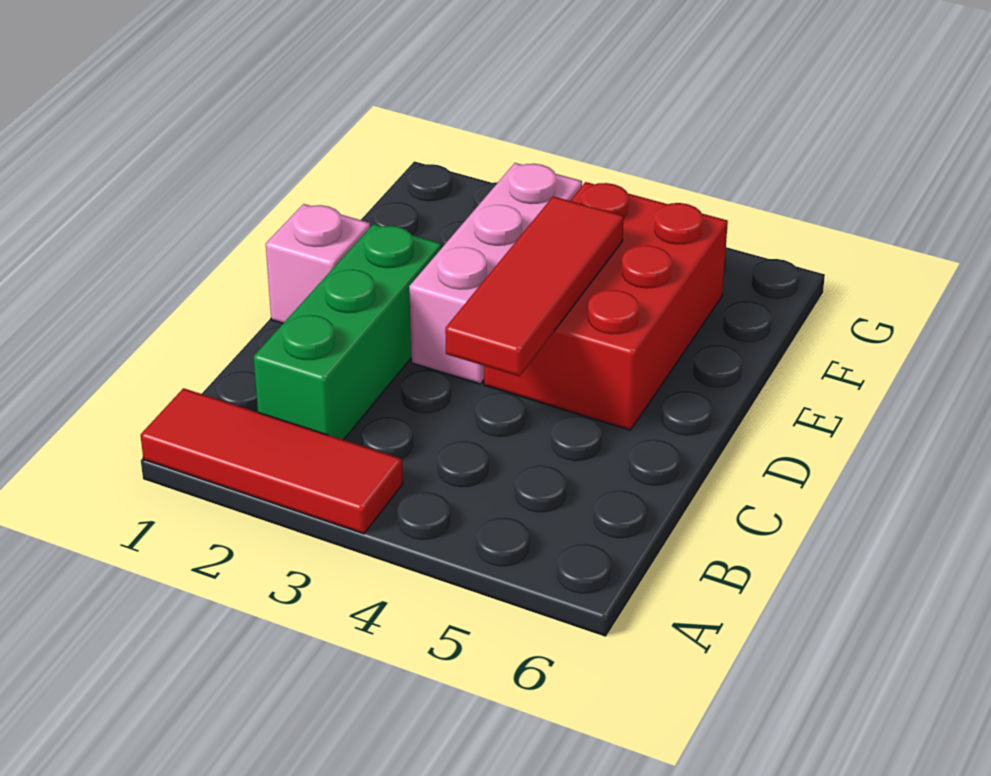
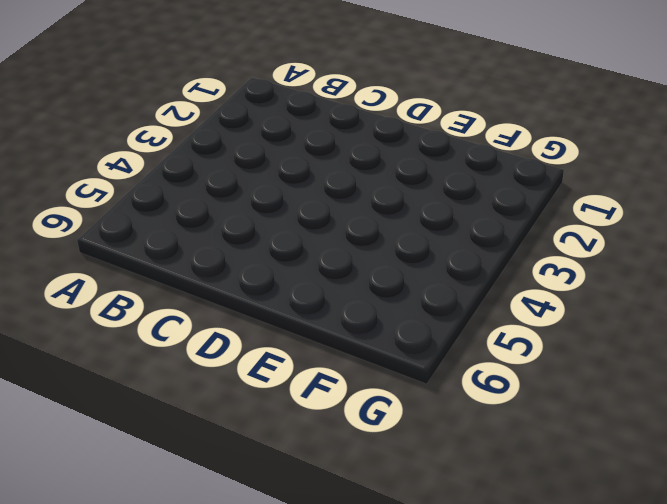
none -> red 1x3 tile [140,388,403,534]
none -> green 1x3 brick [253,224,442,440]

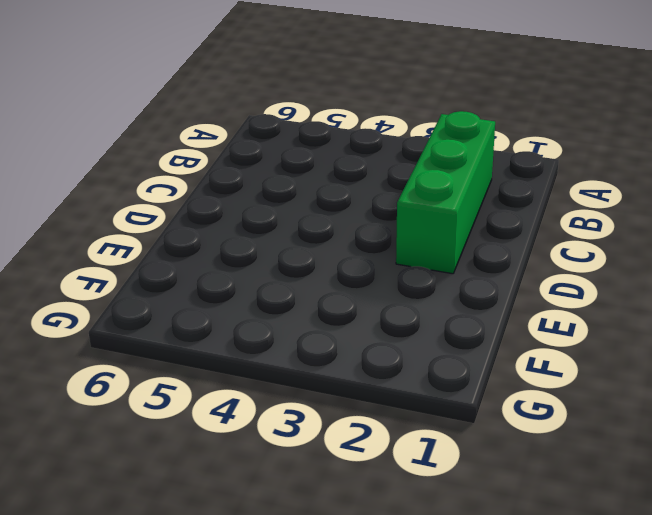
none -> red 1x3 tile [140,388,403,534]
none -> pink 1x1 brick [266,204,370,323]

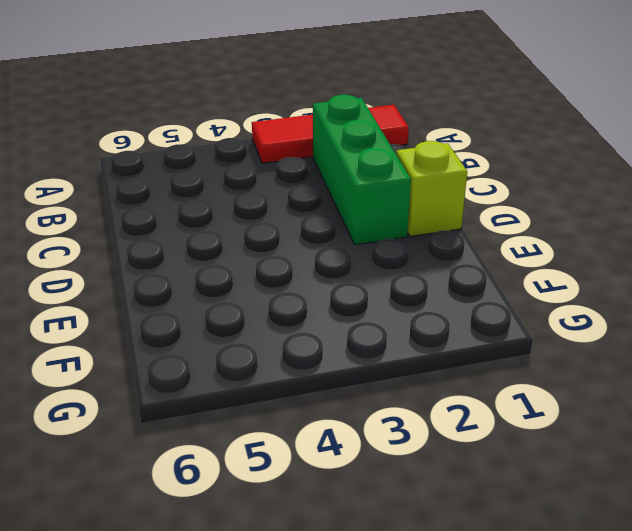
lime 1x1 brick [396,141,467,236] -> pink 1x1 brick [266,204,370,323]
none -> pink 1x3 brick [409,163,582,384]
none -> red 2x3 brick [484,182,728,430]

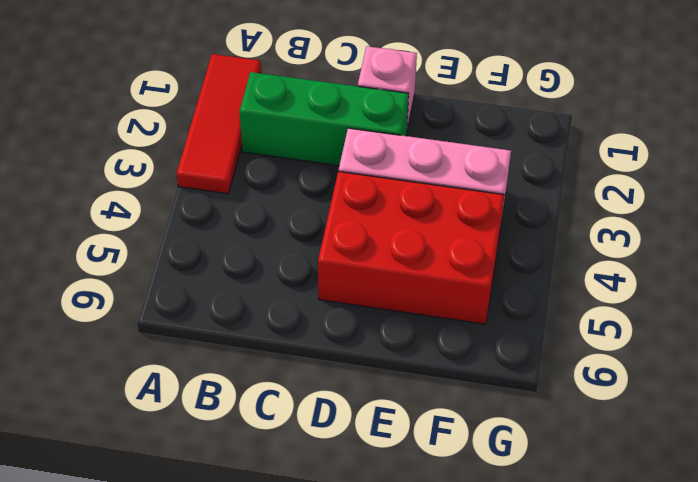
none -> red 1x3 tile [445,196,624,376]

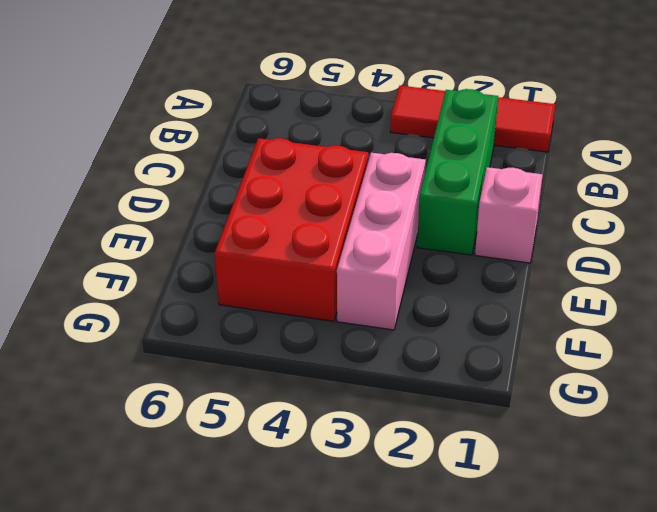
none -> red 1x3 tile [445,196,624,376]

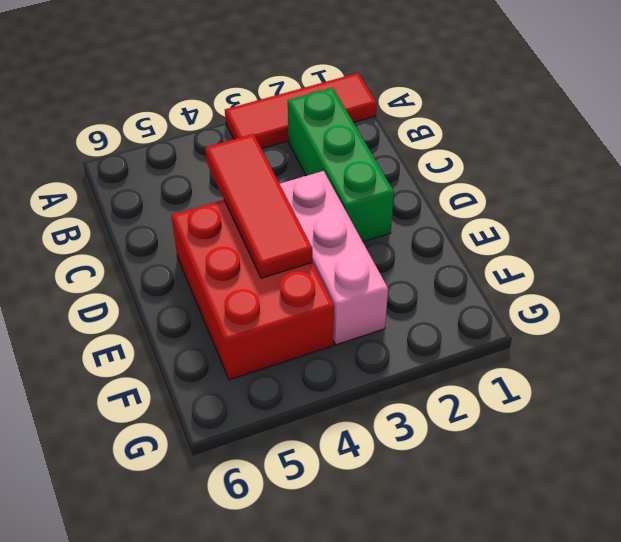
none -> pink 1x1 brick [266,204,370,323]

